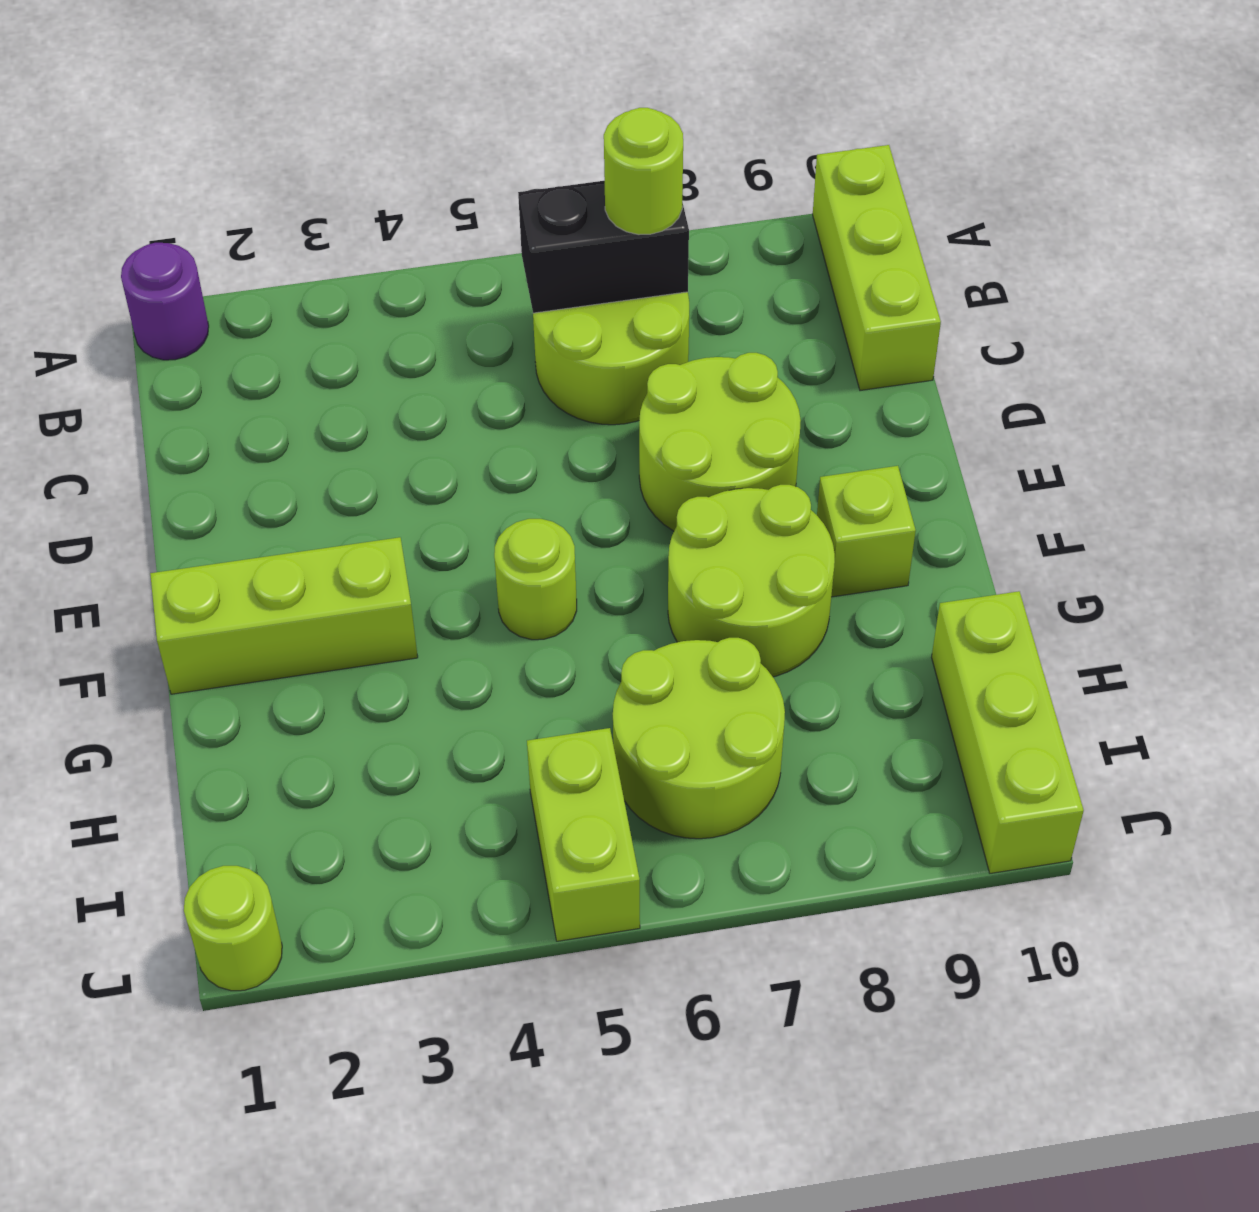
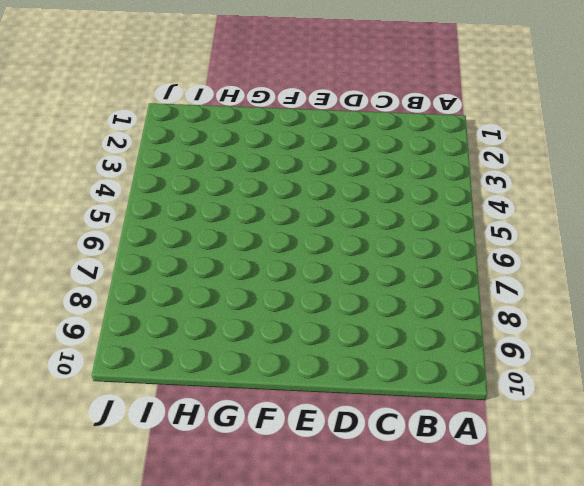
none -> purple 1x1 round brick [121,243,209,360]
none -> lime 1x3 brick [813,145,941,391]
none -> lime 2x2 round brick [533,292,689,425]

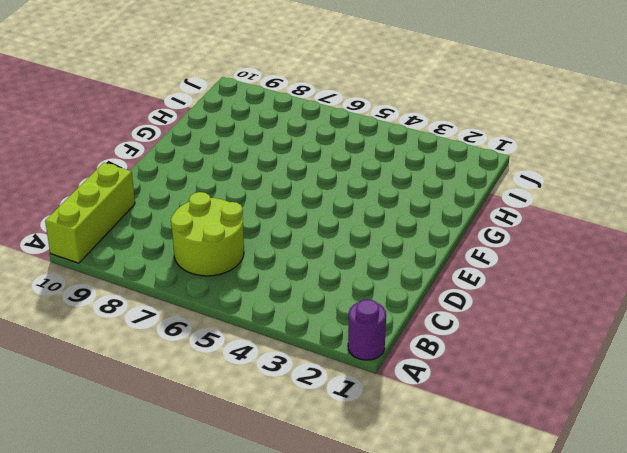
none -> lime 2x2 round brick [639,353,801,531]
none -> lime 1x3 brick [150,537,418,694]
none -> lime 1x1 round brick [494,519,577,640]

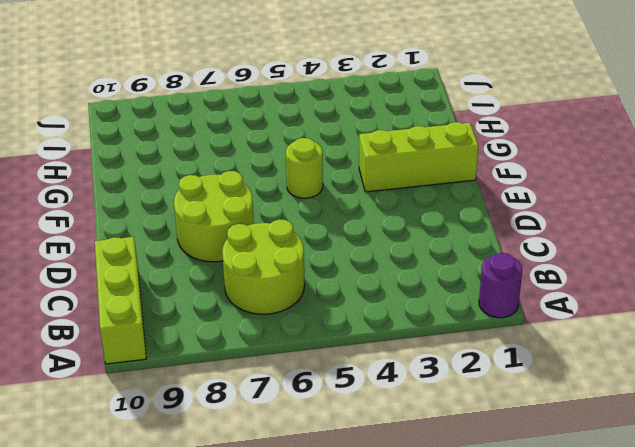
none -> lime 2x2 round brick [668,485,835,677]
none -> lime 1x1 brick [817,466,916,597]
none -> lime 2x2 round brick [613,638,785,839]

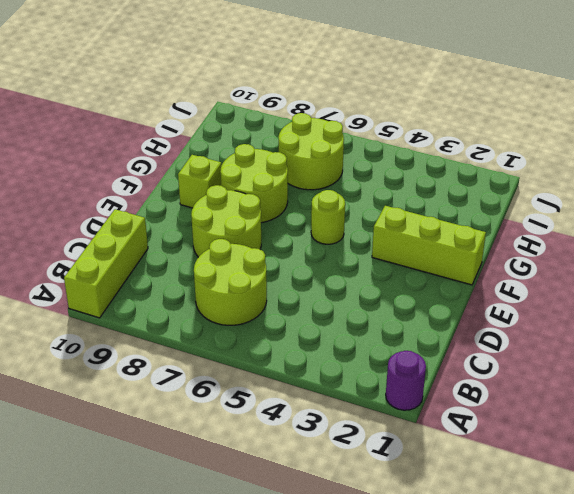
none -> lime 1x3 brick [931,591,1084,873]
none -> lime 1x2 brick [527,728,640,941]
none -> lime 1x1 round brick [184,866,282,991]

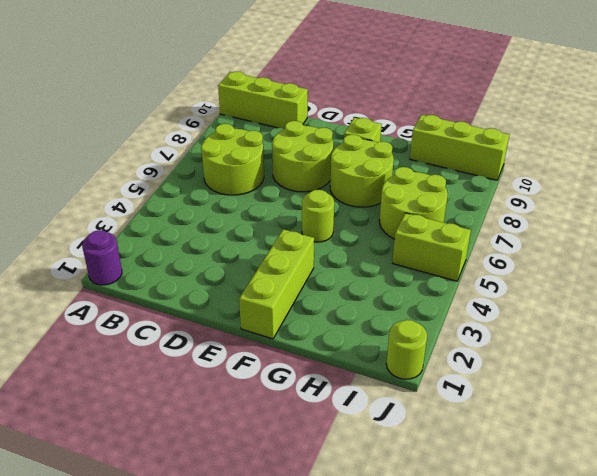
none -> black 1x2 brick [518,181,689,313]
none -> lime 1x1 round brick [604,108,683,235]

